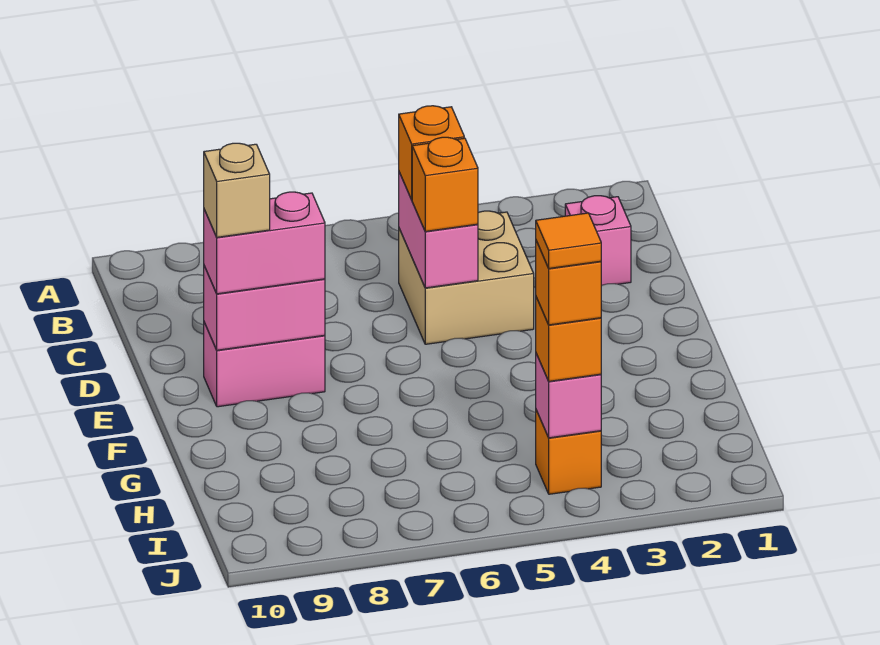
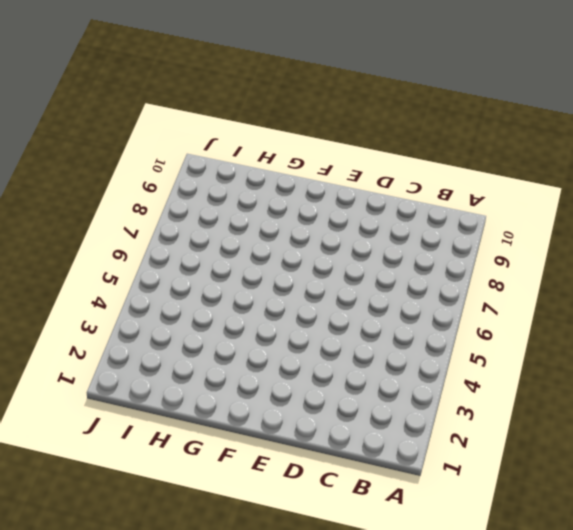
none -> pink 1x1 brick [565,196,631,286]
none -> tan 2x2 brick [399,211,534,344]
none -> pink 1x2 brick [204,322,325,407]

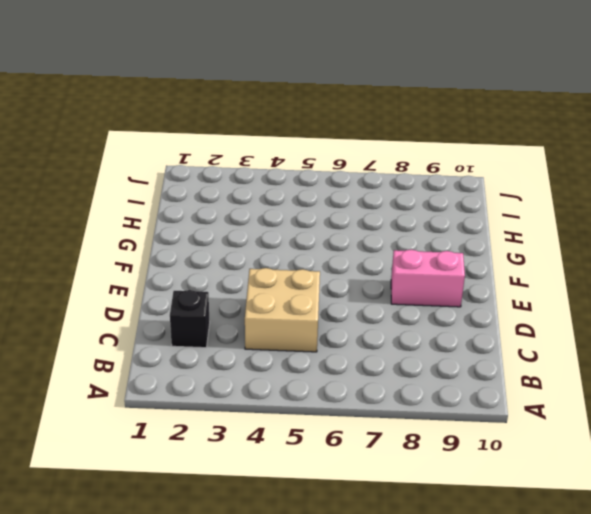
black 1x1 brick [170,290,210,348] -> pink 1x1 brick [565,196,631,286]
none -> orange 1x1 brick [536,410,601,494]
none -> pink 1x2 brick [399,172,478,288]
none -> pink 1x2 brick [204,266,325,350]

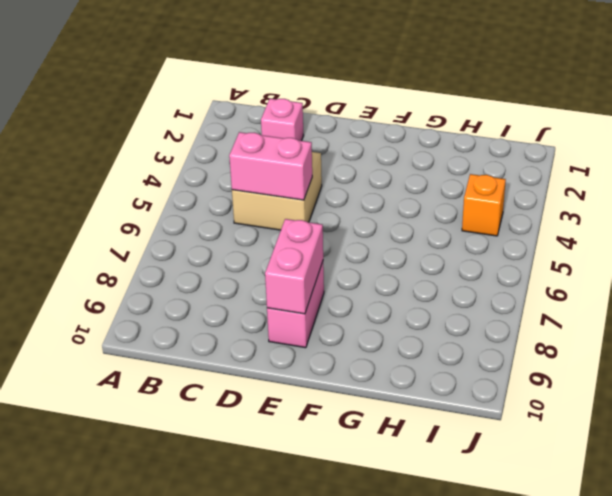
none -> pink 1x1 brick [536,354,601,438]
none -> orange 1x1 brick [399,106,464,200]
none -> orange 1x1 brick [412,137,478,231]

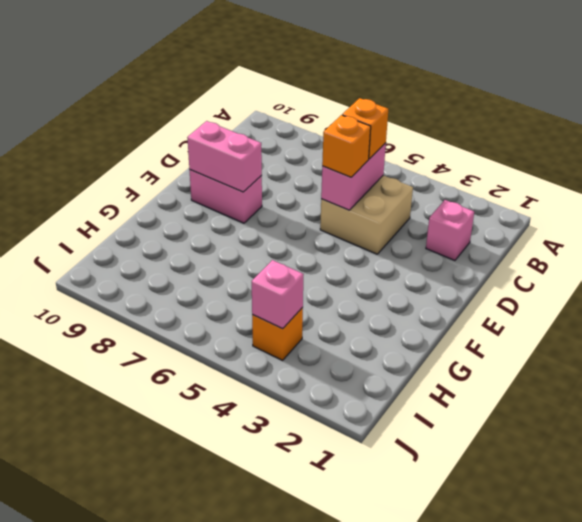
none -> pink 1x2 brick [204,192,325,294]
none -> orange 1x1 brick [536,297,601,381]
none -> tan 1x1 brick [204,143,270,237]

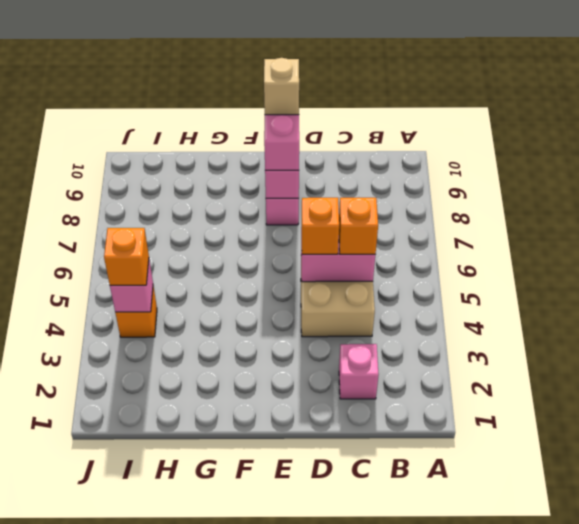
none -> orange 1x1 brick [536,241,601,325]
none -> orange 1x1 tile [536,213,601,268]

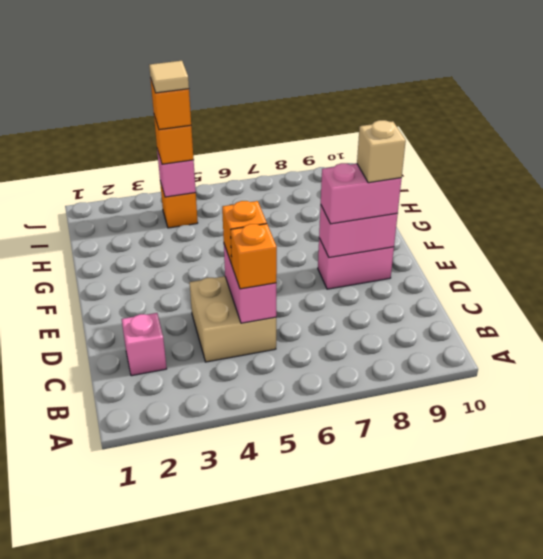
tan 1x1 tile [149,61,189,93] -> orange 1x1 tile [536,213,601,268]

